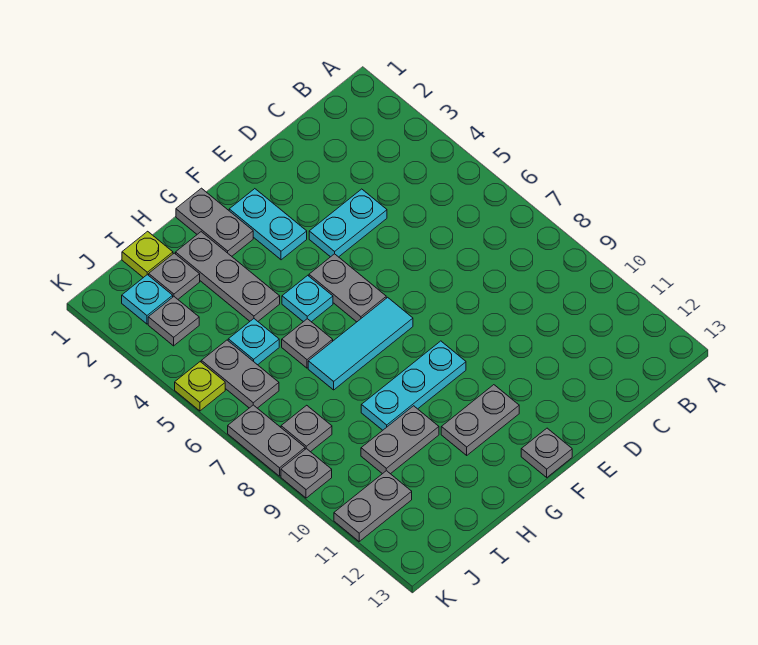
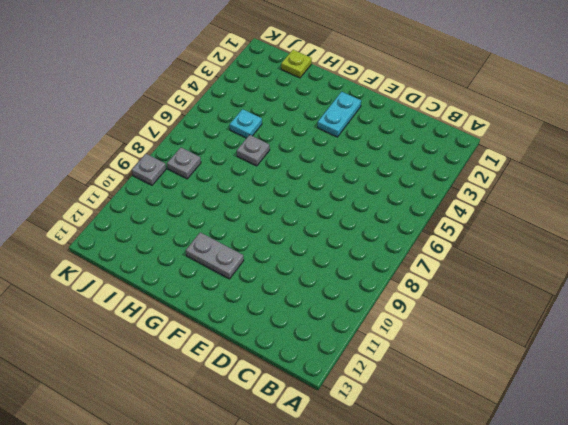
none -> cyan 1x2 plate [309,189,387,257]
none -> grey 1x2 plate [309,254,386,322]
none -> cyan 1x3 tile [308,297,413,390]

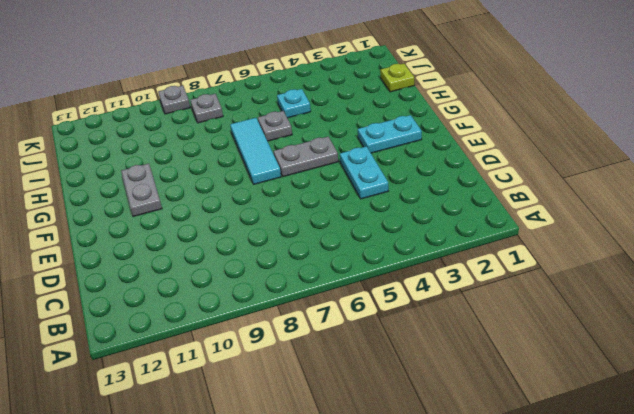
none -> cyan 1x3 plate [361,341,466,430]
none -> grey 1x1 plate [521,428,572,477]
none -> grey 1x2 plate [176,188,253,256]

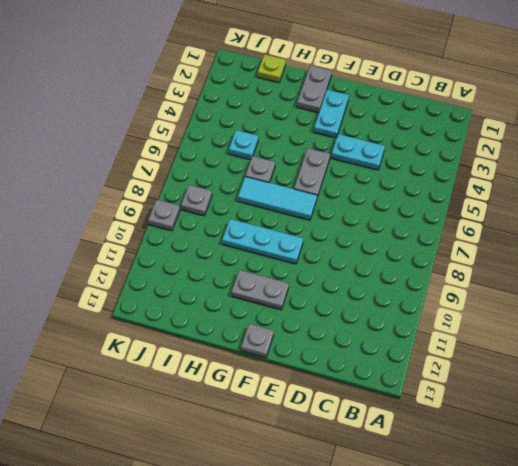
none -> cyan 1x1 plate [282,275,333,322]
none -> grey 1x3 plate [176,232,280,321]
none -> grey 1x2 plate [361,406,439,474]

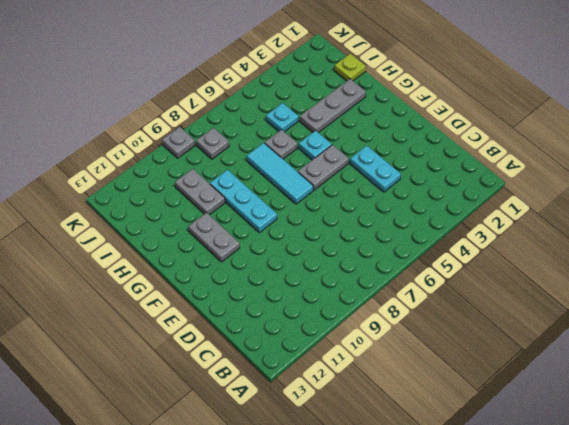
none -> cyan 1x2 plate [229,189,307,260]
none -> grey 1x1 plate [521,428,572,477]
none -> grey 1x2 plate [176,188,253,256]

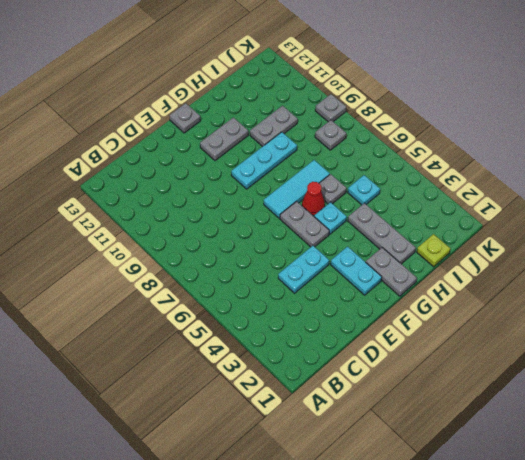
red 1x1 cone [302,182,325,215] -> none
none -> grey 1x1 plate [149,253,200,299]
none -> cyan 1x1 plate [122,275,173,324]
none -> grey 1x1 plate [148,297,199,346]

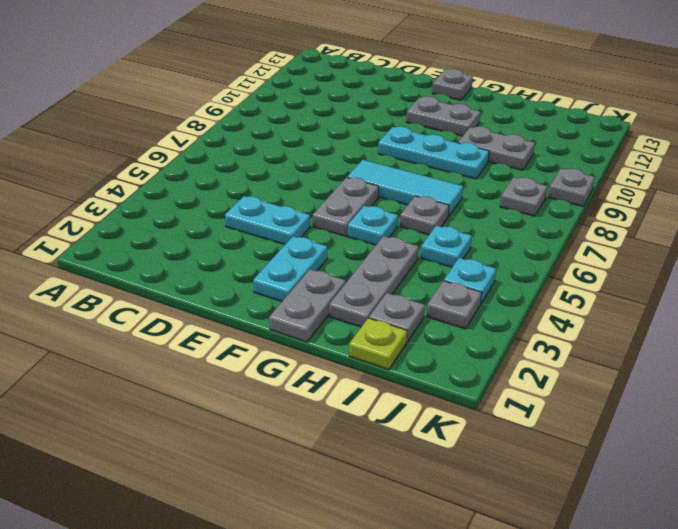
cyan 1x1 plate [444,258,496,304] -> cyan 1x1 plate moved to [122,275,173,324]
none -> grey 1x2 plate [201,340,279,408]
none -> grey 1x2 plate [334,471,412,541]
none -> lime 1x1 plate [175,362,225,411]

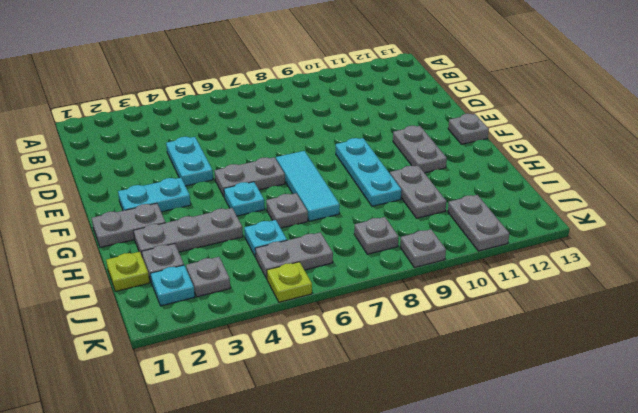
none -> grey 1x2 plate [228,405,305,476]

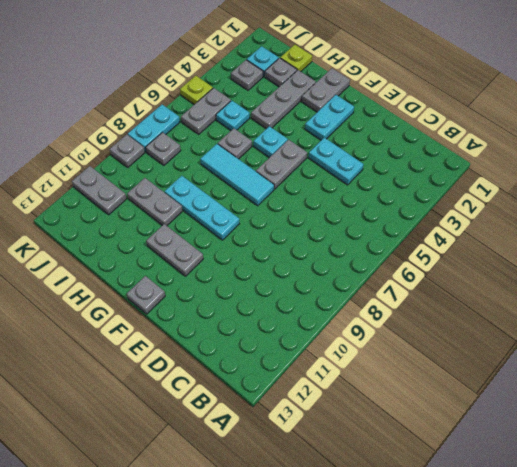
cyan 1x2 plate [128,104,180,152] -> grey 1x2 plate [228,405,305,476]

